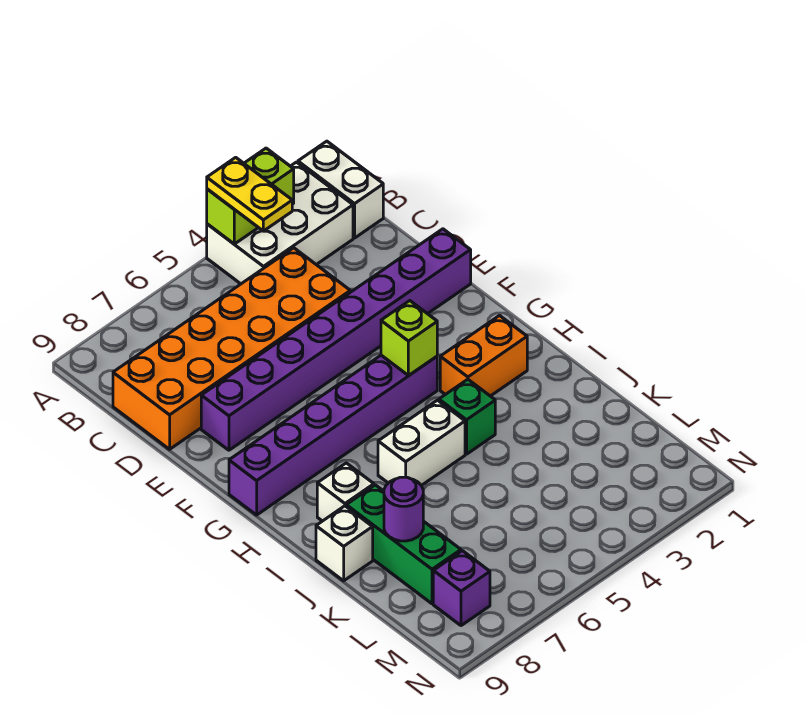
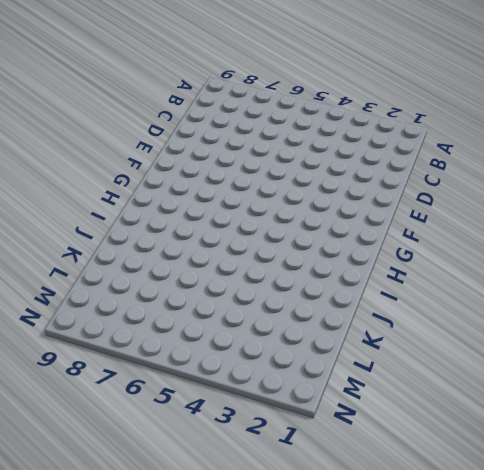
none -> white 1x2 brick [298,141,383,238]
none -> white 2x3 brick [207,162,353,284]
none -> orange 2x6 brick [113,248,350,449]

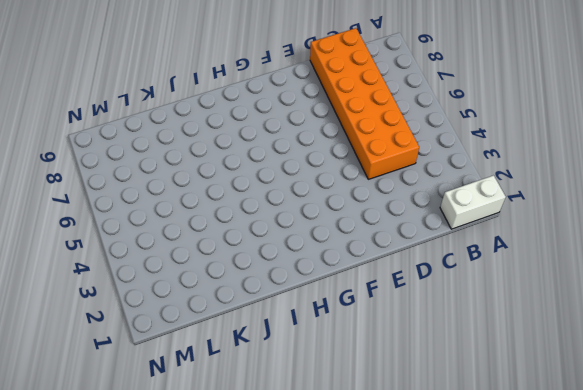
none -> white 2x3 brick [207,162,353,284]
none -> purple 1x8 brick [201,229,471,450]
none -> purple 1x6 brick [229,355,437,515]

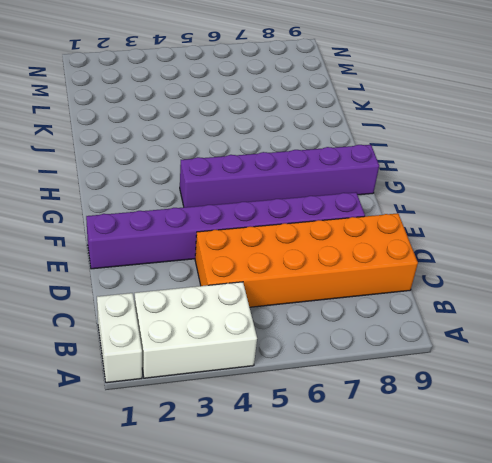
none -> orange 1x2 brick [440,316,527,396]
none -> green 1x1 brick [439,379,495,454]
none -> white 1x2 brick [378,400,465,486]

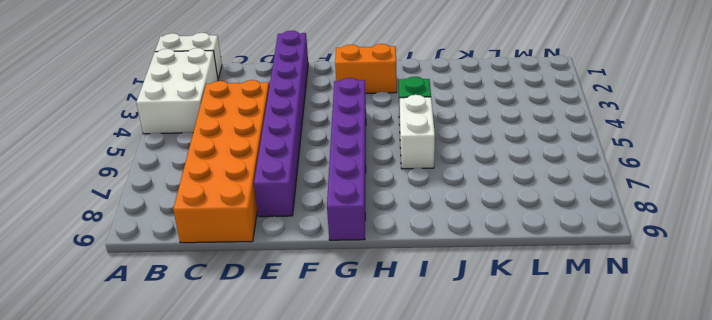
orange 1x2 brick [335,44,397,93] -> orange 1x2 brick turned to [440,316,527,396]
none -> white 1x1 brick [317,463,374,521]
none -> green 1x3 brick [346,485,461,604]
none -> white 1x1 brick [316,506,373,581]

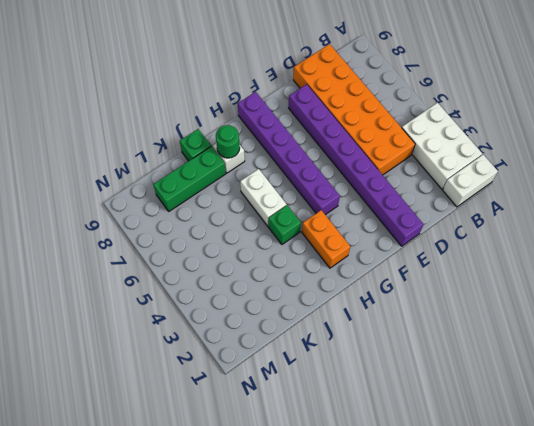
green 1x1 round brick [216,125,240,158] -> none
green 1x1 brick [180,129,211,161] -> white 1x1 brick [316,506,373,581]
none -> purple 1x1 brick [433,551,490,626]
none -> lime 1x2 brick [207,148,294,244]
none -> lime 1x1 brick [381,301,437,376]

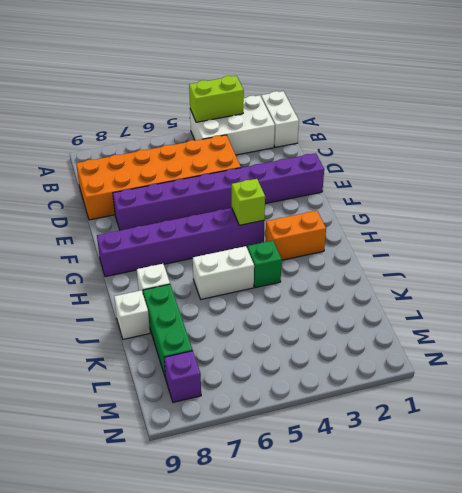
none -> purple 1x1 round brick [384,477,423,541]
none -> yellow 1x2 plate [207,157,292,231]

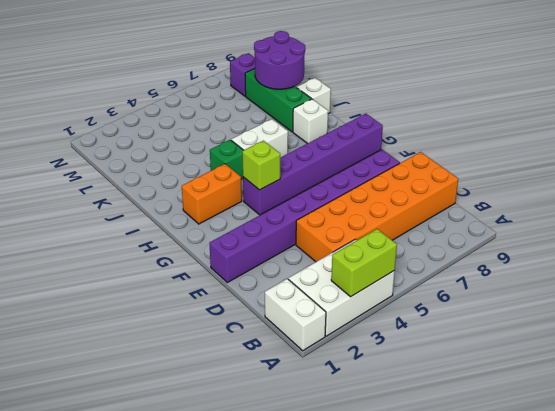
purple 2x2 round brick [254,31,305,89] -> purple 1x1 round brick [384,477,423,541]
none -> yellow 1x2 plate [207,157,292,231]

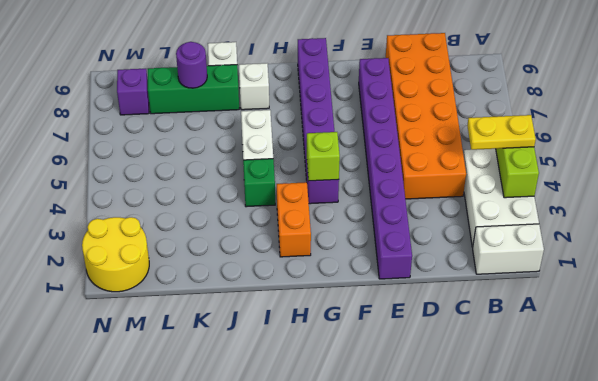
yellow 2x2 round brick [82,217,149,292] -> none

